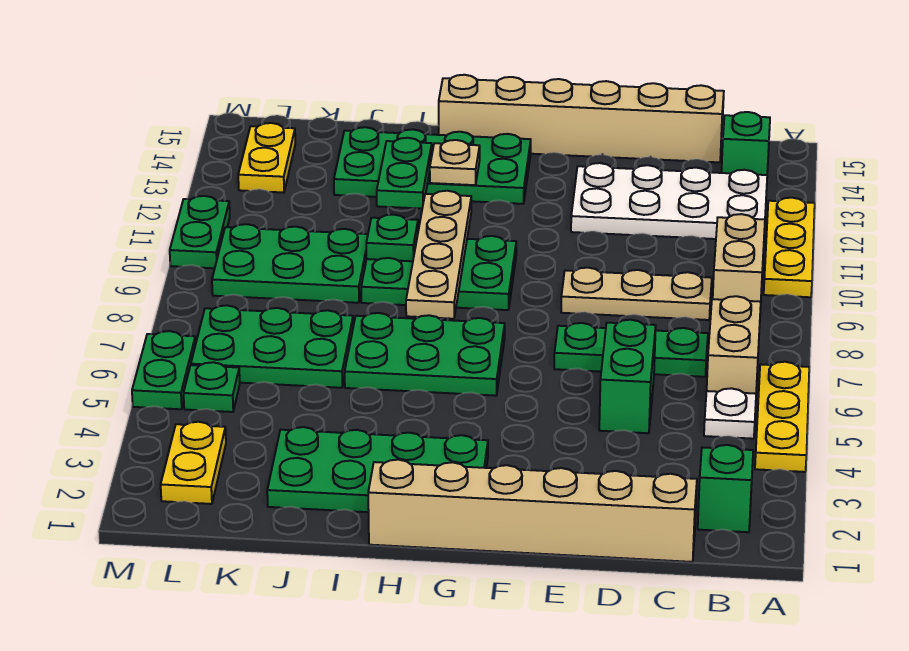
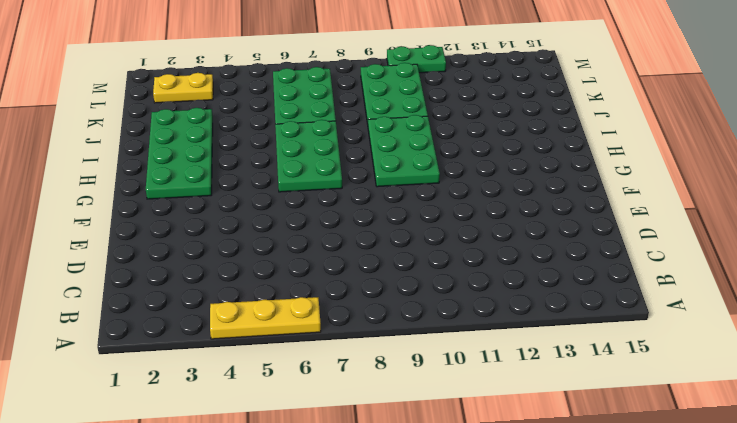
none -> yellow 1x3 plate [764,198,815,297]
none -> green 1x1 brick [698,445,753,532]
none -> white 1x1 plate [704,388,756,439]

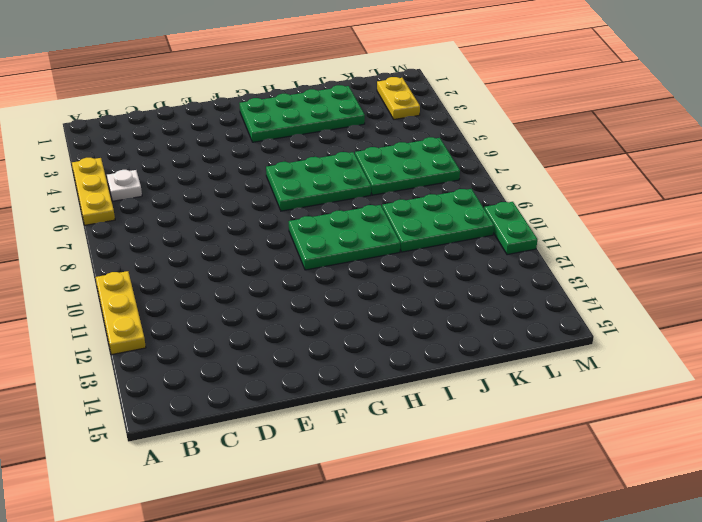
none -> green 1x1 brick [698,445,753,532]
none -> tan 1x2 brick [707,296,761,394]
none -> tan 1x2 brick [713,214,765,302]

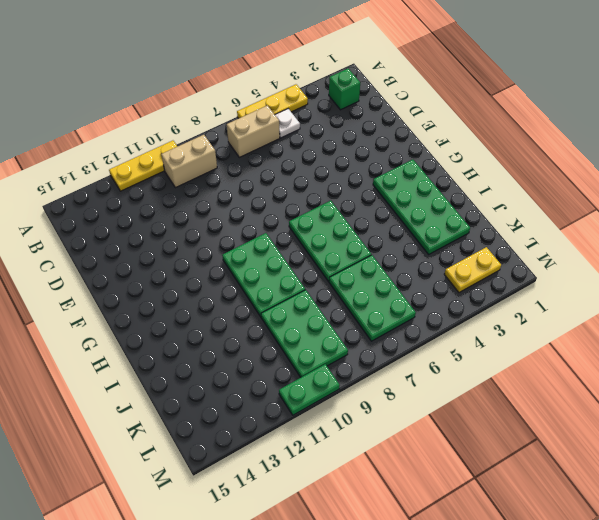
none -> white 2x4 plate [571,163,767,239]
none -> green 1x1 brick [721,112,770,175]
none -> tan 1x6 brick [368,460,697,562]

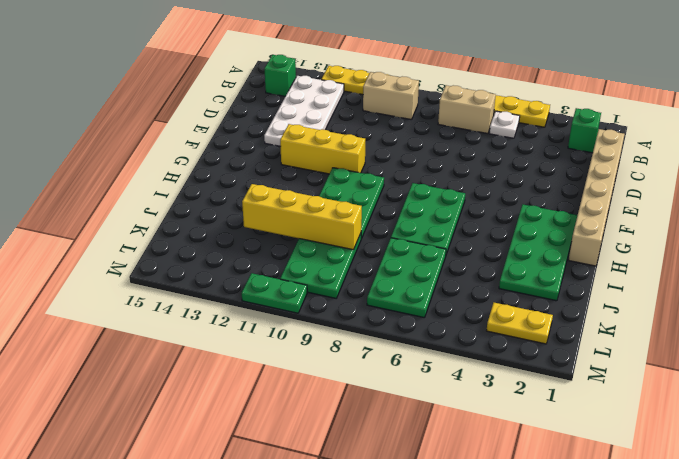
yellow 1x3 brick [280,124,365,174] -> none
yellow 1x4 brick [242,184,362,250] -> none
none -> green 1x3 plate [554,323,708,377]
none -> tan 1x3 plate [561,268,712,320]
none -> tan 1x6 brick [439,75,724,162]

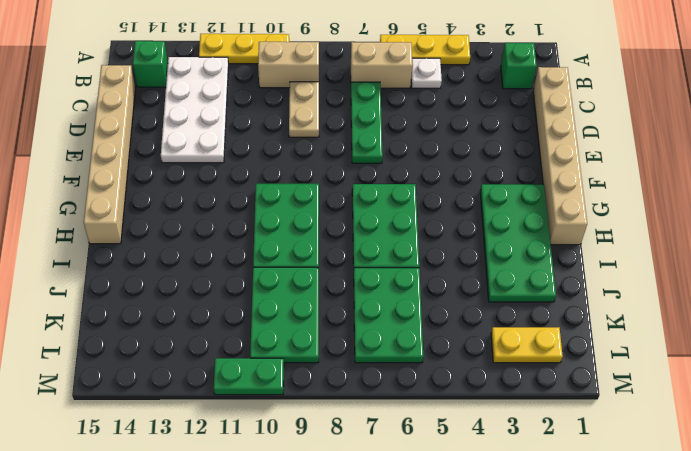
tan 1x2 plate [289,82,319,137] -> tan 1x3 plate [561,268,712,320]
none -> green 1x2 brick [599,320,656,433]
none -> green 2x4 plate [334,127,531,204]
none -> green 1x1 plate [184,362,240,412]

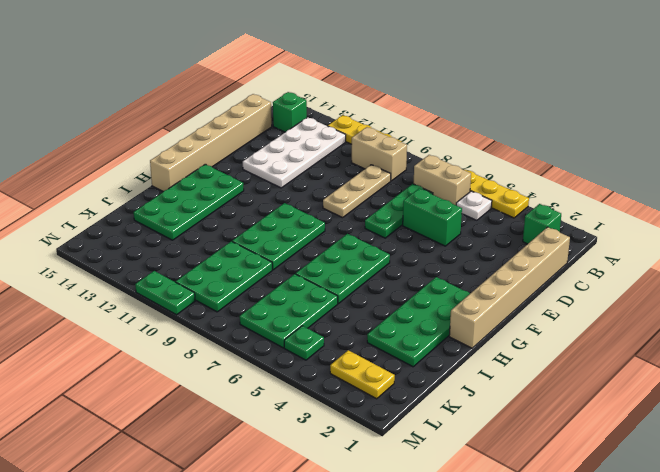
none -> yellow 1x2 plate [238,123,295,193]
none -> green 1x2 plate [132,331,196,409]
none -> tan 1x4 plate [406,191,471,319]

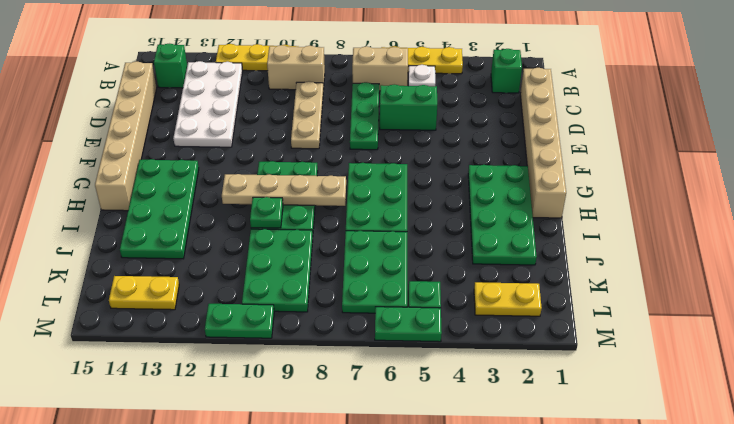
none -> tan 1x1 plate [430,140,480,185]
none -> green 1x2 plate [377,138,432,209]

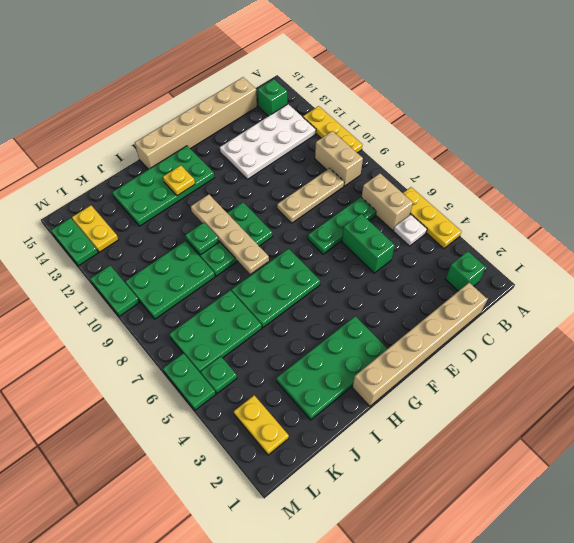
yellow 1x1 plate [163,165,195,196] -> tan 1x1 plate [430,140,480,185]
green 1x2 plate [51,218,98,266] -> green 1x2 plate moved to [377,138,432,209]

